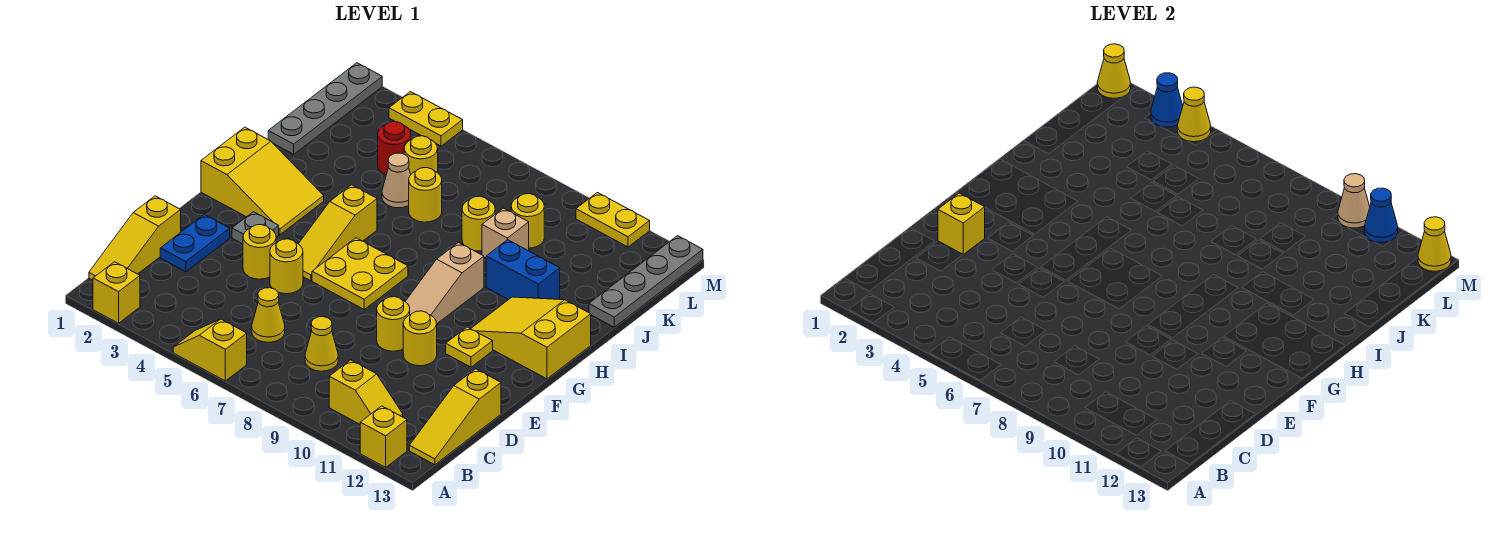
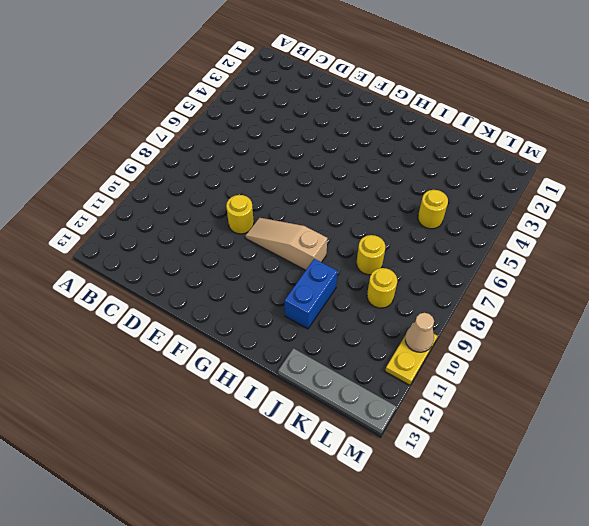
none -> yellow 1x1 brick [93,262,140,323]
none -> yellow 1x2 slope [173,319,247,381]
none -> yellow 1x1 brick [360,406,407,467]
none -> yellow 1x3 slope [89,196,181,280]

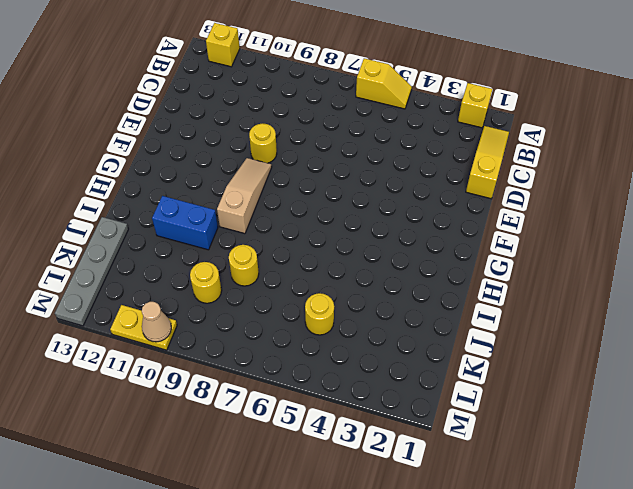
none -> yellow 1x2 slope [329,360,403,424]
none -> yellow 1x3 slope [409,369,501,465]
none -> yellow 1x1 cone [252,288,285,342]
none -> yellow 1x1 cone [305,317,338,371]

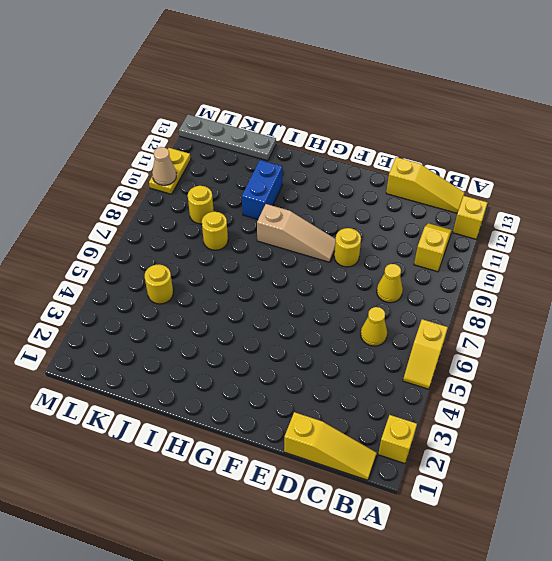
none -> blue 1x2 plate [160,215,230,272]
none -> yellow 1x1 round brick [243,225,276,279]
none -> yellow 1x1 round brick [270,239,303,294]
none -> yellow 1x1 round brick [403,311,437,366]

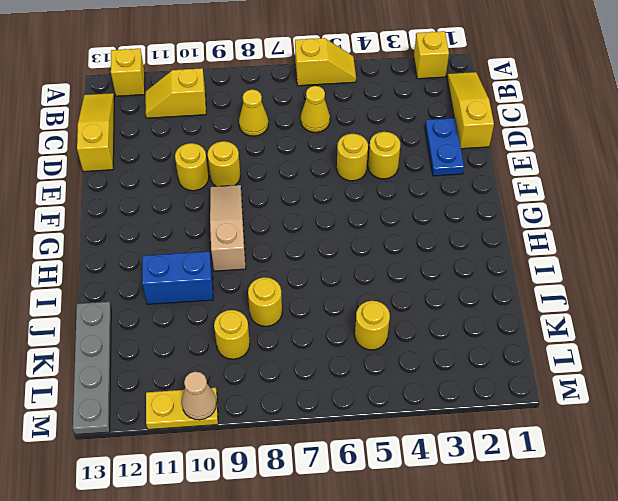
none -> grey 1x1 plate [232,212,279,244]
none -> yellow 1x3 slope [299,185,377,281]
none -> yellow 2x2 plate [312,238,408,309]
none -> yellow 1x1 plate [446,327,493,367]

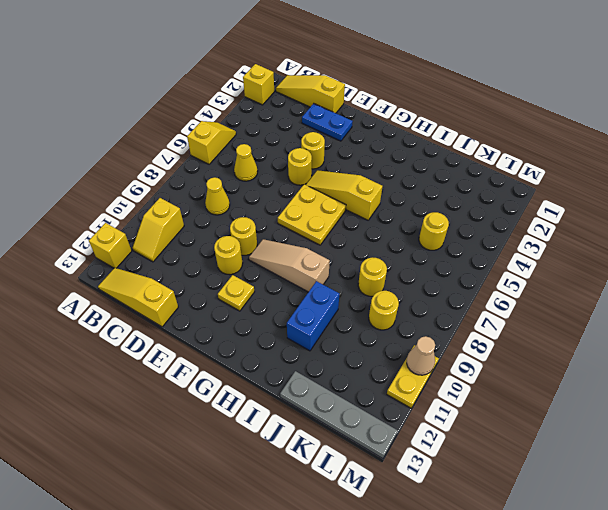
none -> grey 1x1 plate [232,212,279,244]
none -> yellow 2x3 slope [201,127,324,235]
none -> yellow 2x3 slope [471,297,591,379]
none -> grey 1x4 plate [268,63,382,154]

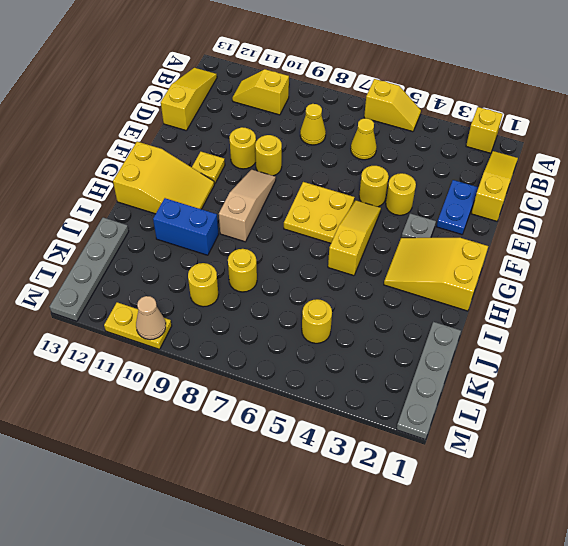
none -> yellow 1x1 brick [360,406,407,467]
none -> tan 1x1 cone [382,153,411,208]
none -> yellow 1x1 round brick [409,168,442,222]
none -> tan 1x1 brick [482,208,529,258]

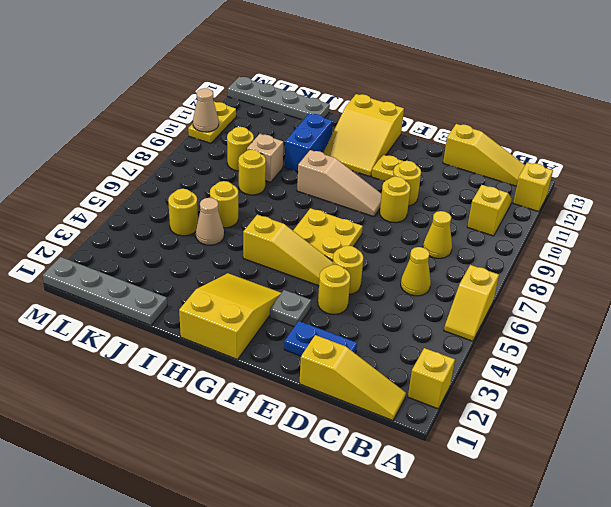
none -> red 1x1 round brick [378,122,411,175]
none -> yellow 1x2 plate [389,92,463,146]
none -> yellow 1x1 brick [938,193,985,254]
none -> yellow 1x1 cone [1097,44,1131,98]

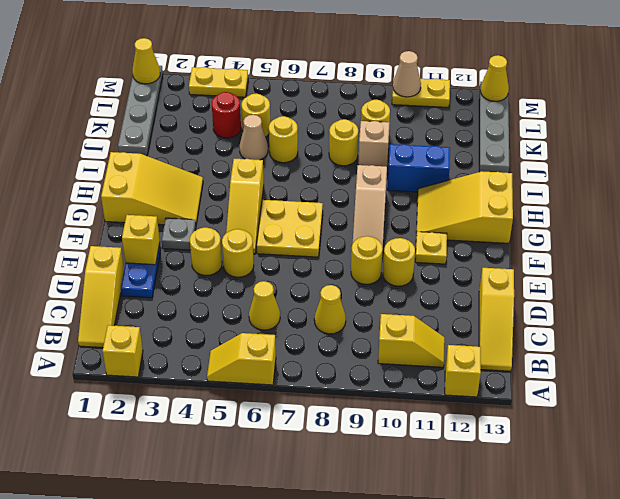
none -> blue 1x1 cone [1151,73,1183,127]
none -> yellow 1x1 cone [1178,87,1211,142]
none -> blue 1x1 cone [1365,188,1398,243]

